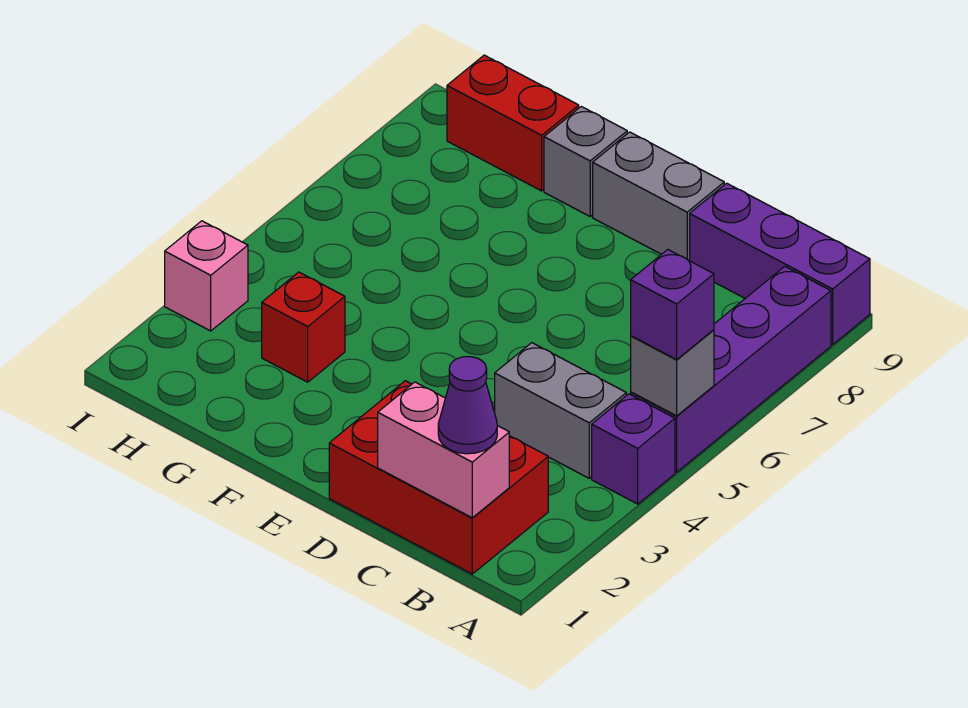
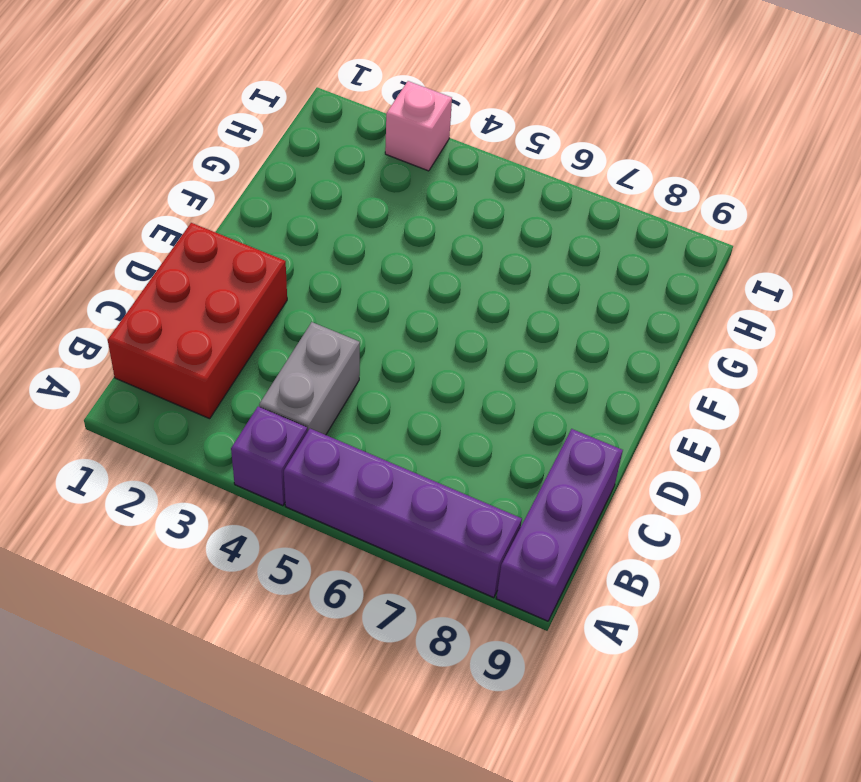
none -> grey 1x2 brick [593,132,724,261]
none -> grey 1x1 brick [544,106,627,216]
none -> red 1x1 brick [262,272,345,382]

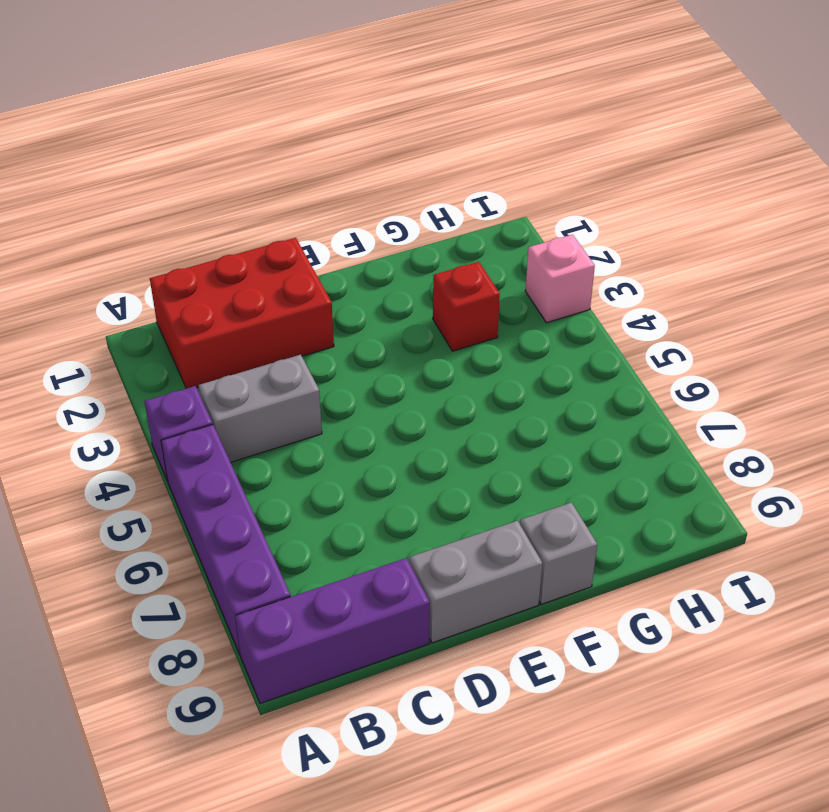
none -> red 1x2 brick [447,55,579,191]
none -> grey 1x1 brick [631,330,714,416]
none -> pink 1x2 brick [378,382,509,518]

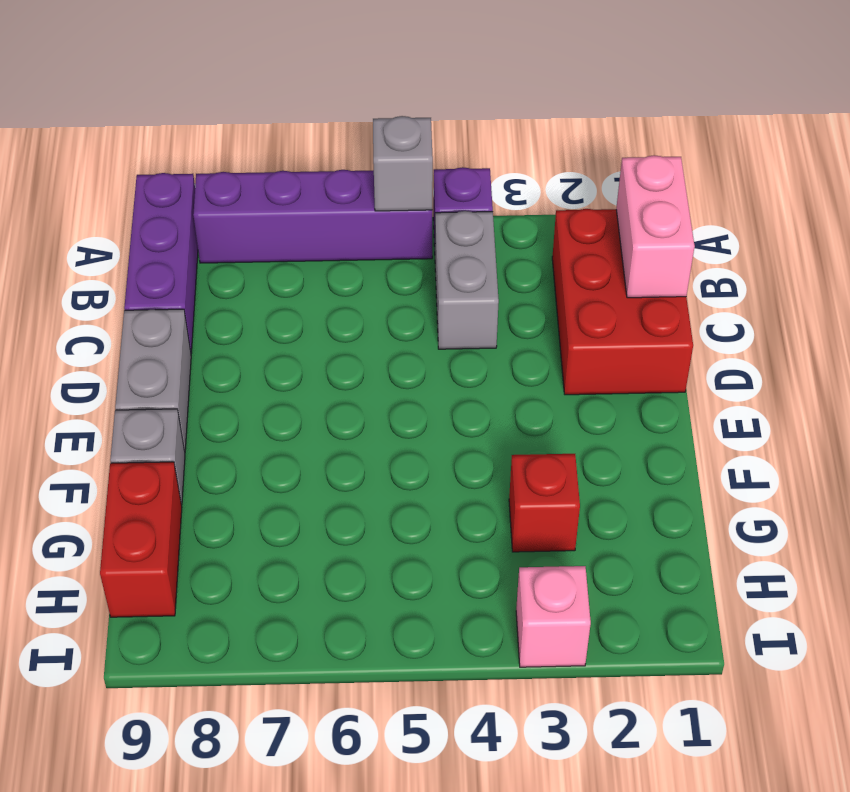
none -> purple 1x1 brick [631,250,714,359]
none -> purple 1x1 cone [438,357,497,454]

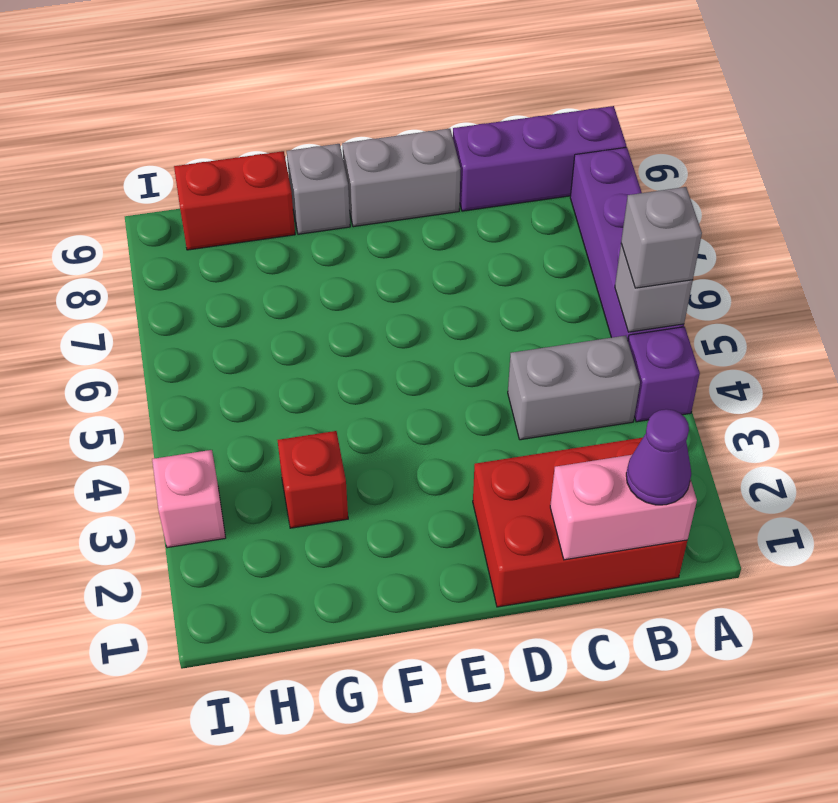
grey 1x1 brick [621,187,702,288] -> purple 1x1 brick [631,250,714,359]

